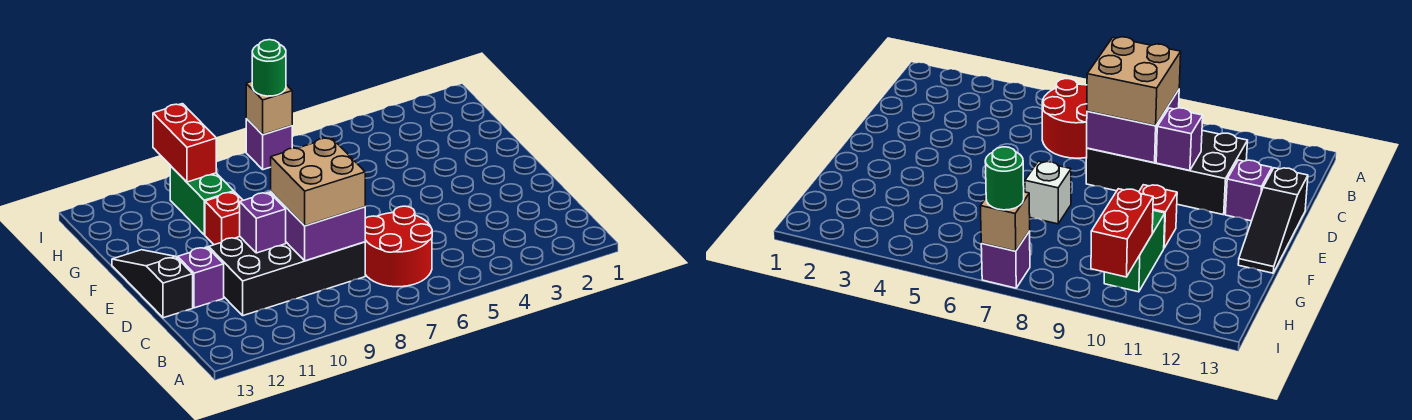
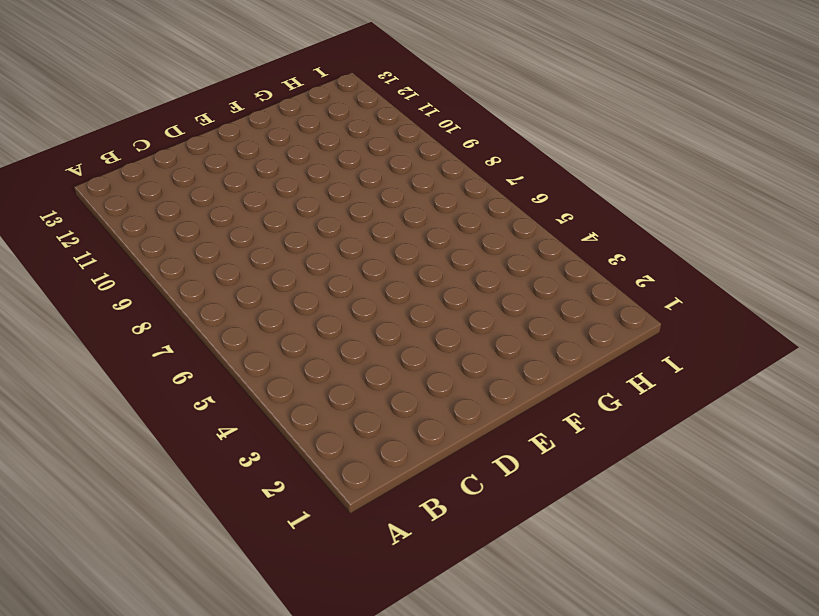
none -> red 2x2 round brick [365,206,432,287]
none -> black 2x4 brick [209,237,365,316]
none -> purple 1x1 brick [178,247,224,308]

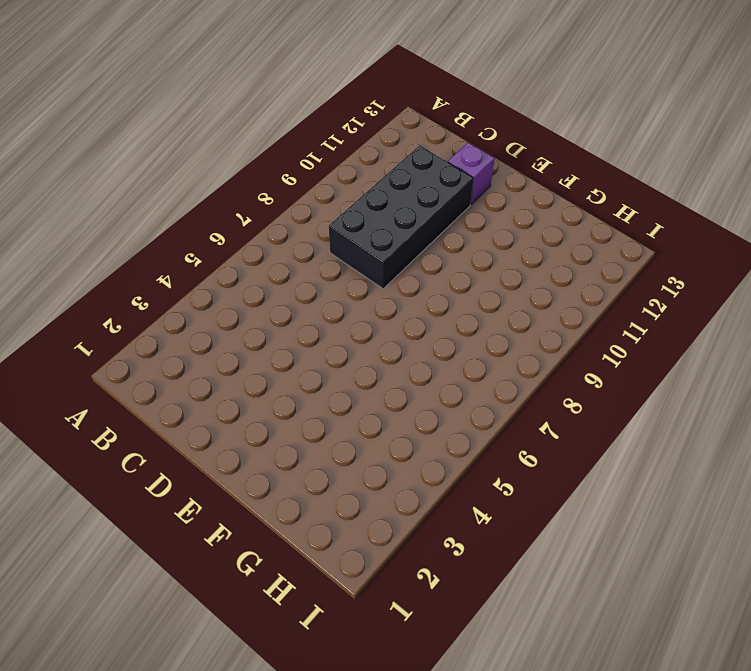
none -> red 2x2 round brick [365,206,432,287]
none -> black 1x3 slope [112,250,193,318]
none -> white 1x1 brick [1025,161,1071,224]

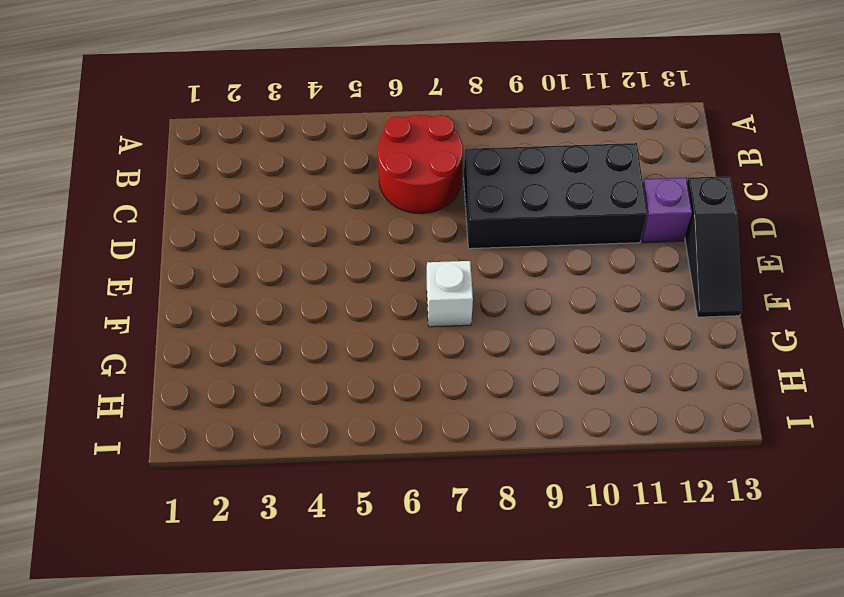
none -> red 1x1 brick [205,192,243,245]
none -> green 1x2 brick [170,166,234,235]
none -> purple 1x1 brick [246,119,292,170]

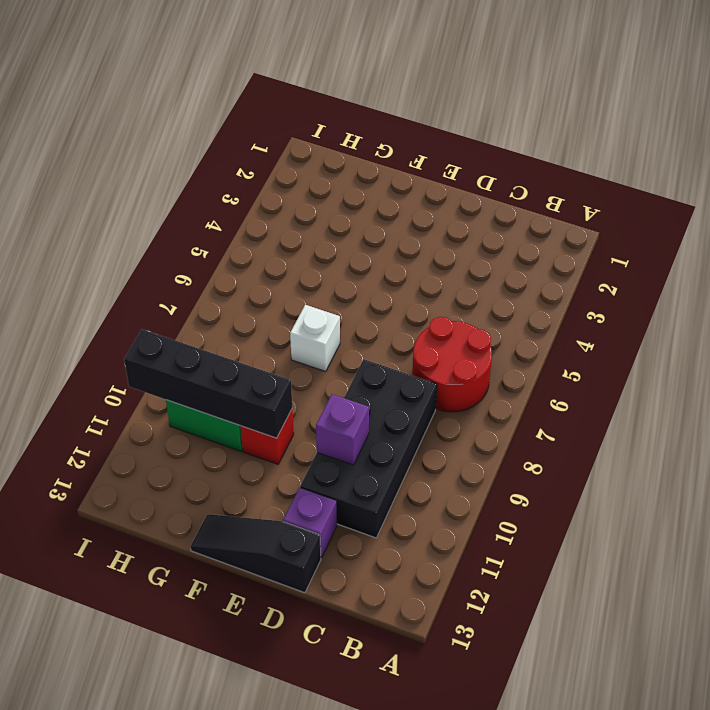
black 1x4 brick [124,329,292,438] -> red 1x2 brick [153,104,216,182]
none -> purple 1x1 brick [246,119,292,170]
none -> purple 2x2 brick [271,192,365,261]
none -> tan 1x1 brick [246,82,292,135]

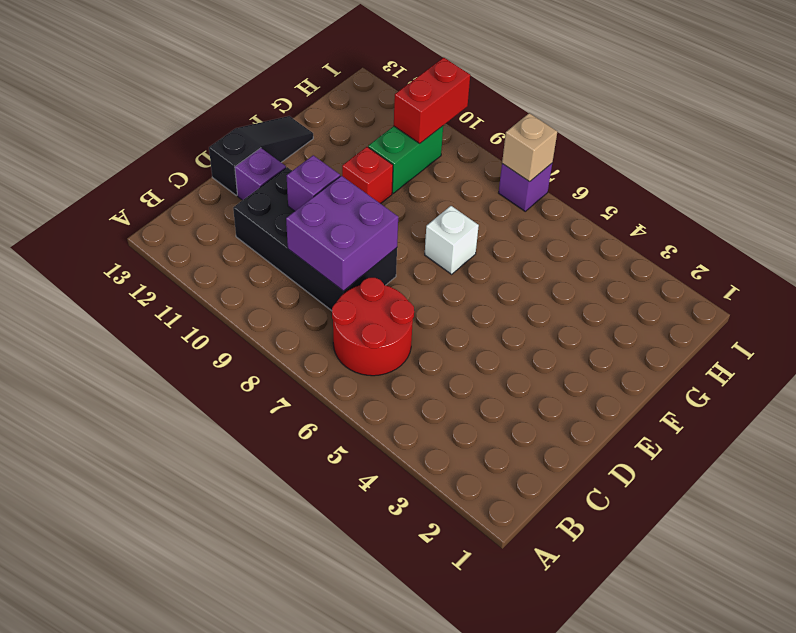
none -> tan 2x2 brick [271,137,365,226]
none -> green 1x1 round brick [252,40,286,96]

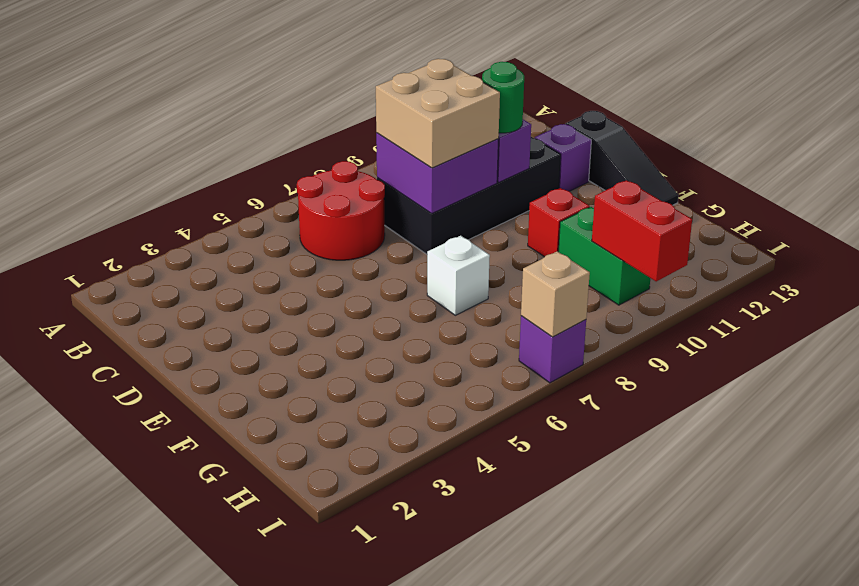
green 1x1 round brick [482,62,524,133] -> green 1x1 round brick moved to [252,40,286,96]

